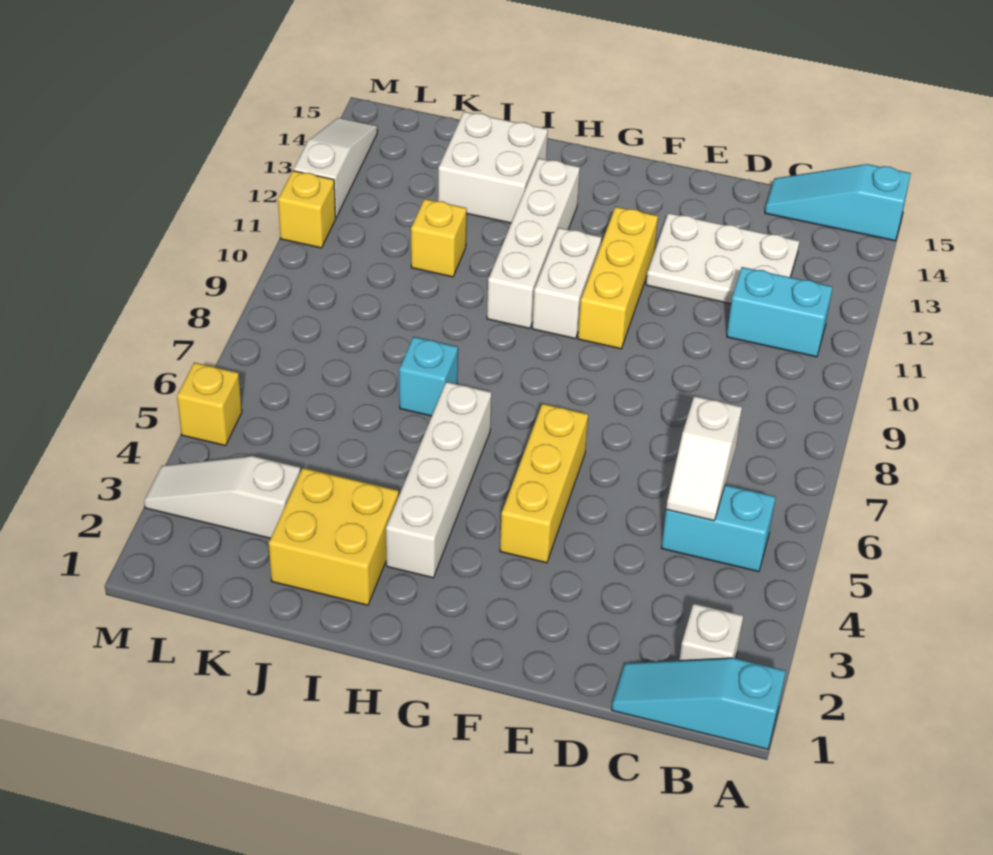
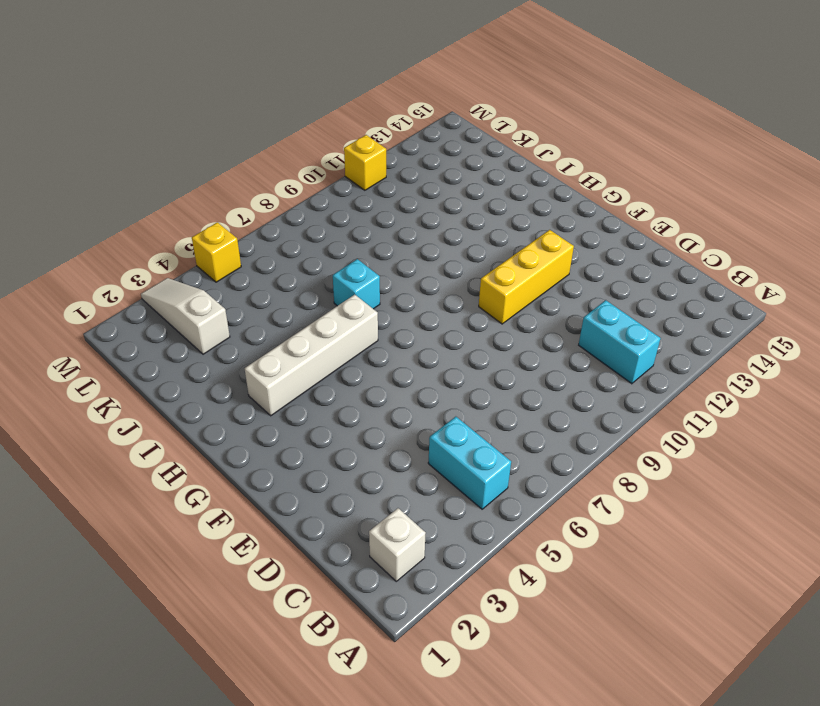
none -> cyan 1x3 slope [612,658,786,749]
none -> cyan 1x3 slope [765,164,911,241]
none -> white 2x3 plate [646,213,799,304]

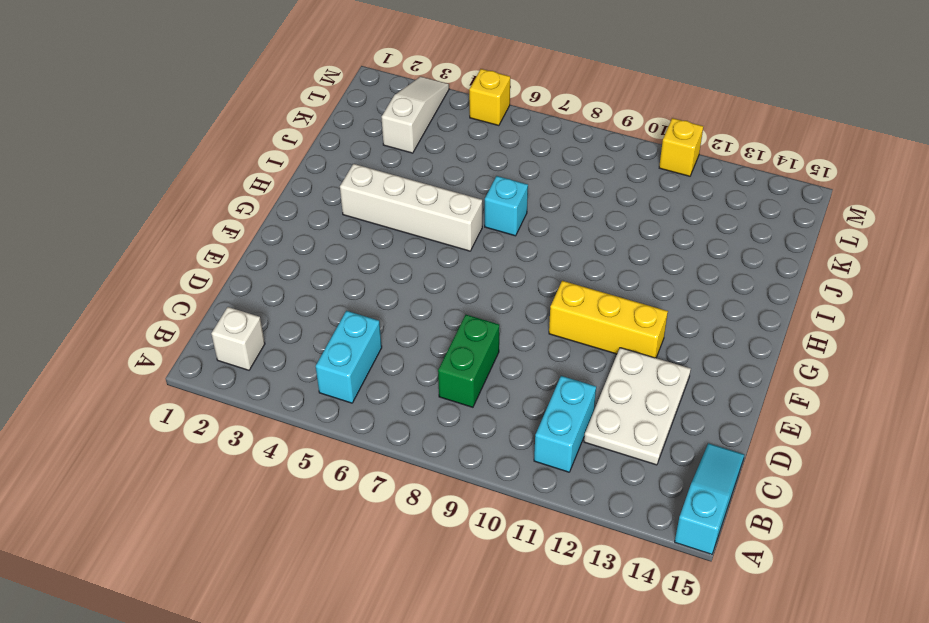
green 1x2 brick [438,315,499,407] -> none
none -> cyan 1x3 slope [612,658,786,749]
none -> yellow 1x3 brick [500,404,588,563]
none -> white 1x2 brick [532,228,602,339]

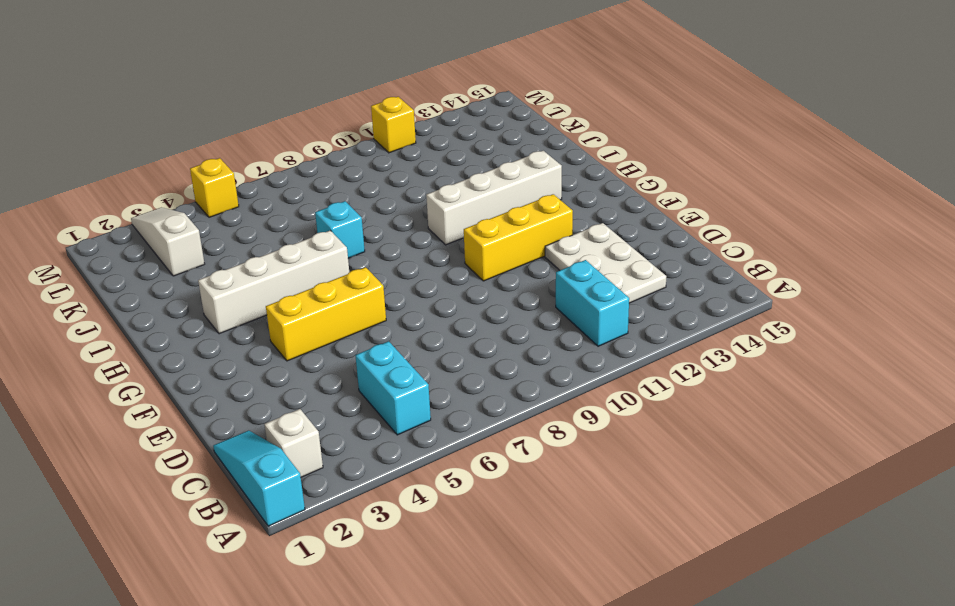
none -> cyan 1x3 slope [765,164,911,241]
none -> white 1x2 brick [532,228,602,339]
none -> yellow 2x2 brick [269,468,399,605]

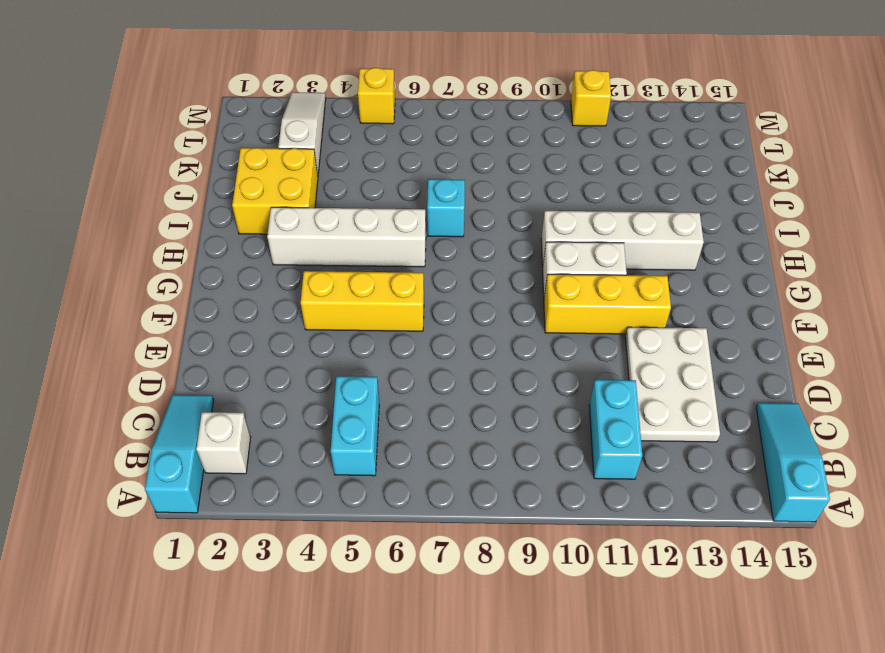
none -> white 2x2 brick [438,112,548,223]
none -> yellow 1x1 brick [411,199,467,277]
none -> white 1x3 slope [293,118,377,217]

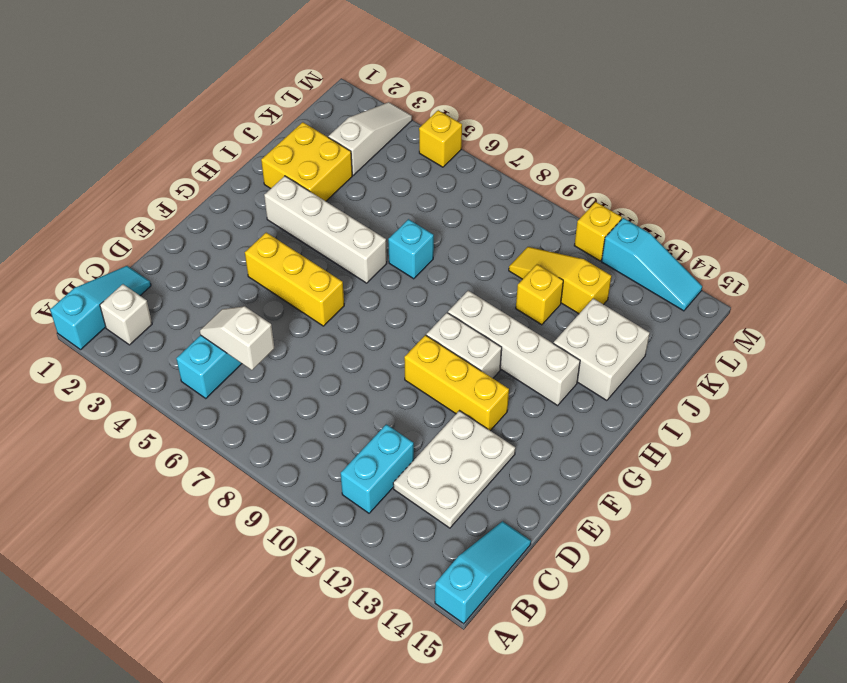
yellow 1x3 slope [509,247,611,314] -> none
cyan 1x3 slope [602,218,702,311] -> white 1x3 slope [293,118,377,217]

